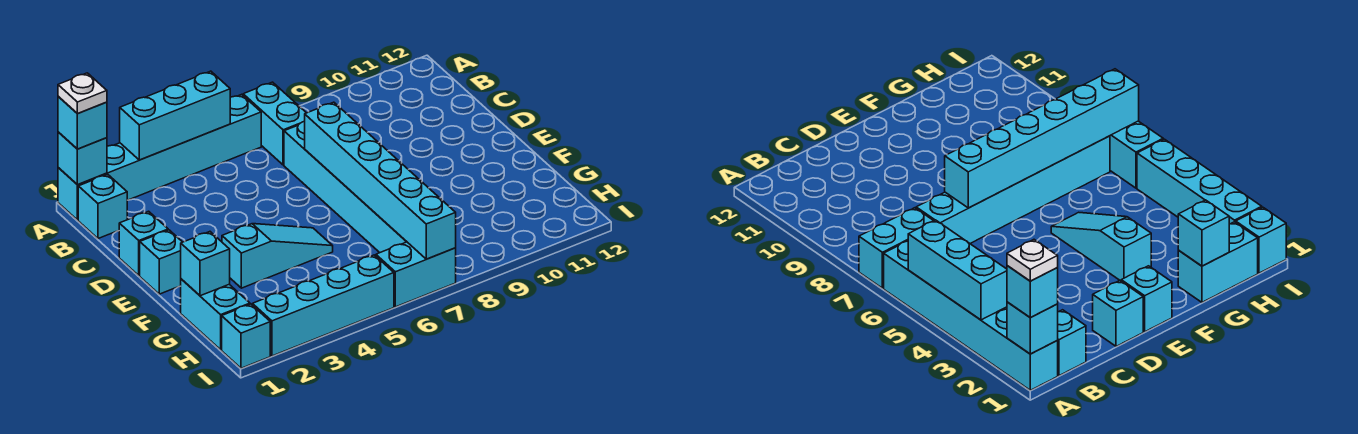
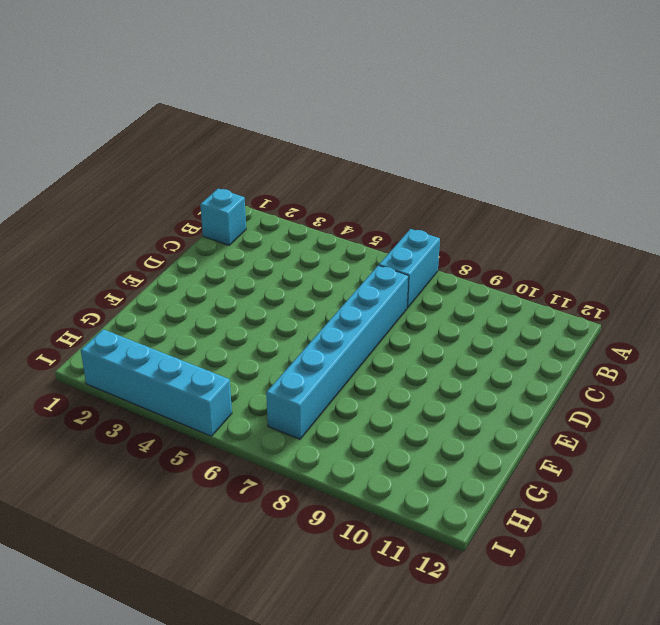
none -> cyan 1x6 brick [58,94,261,220]
none -> cyan 1x1 brick [119,211,168,276]
none -> cyan 1x1 brick [140,230,182,294]

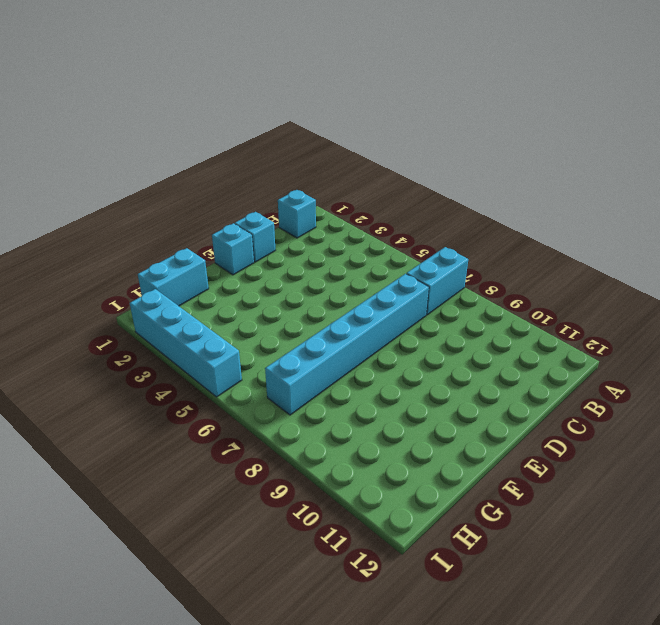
none -> cyan 1x6 brick [58,94,261,220]
none -> cyan 1x3 slope [222,224,333,288]
none -> cyan 1x1 brick [222,304,270,368]

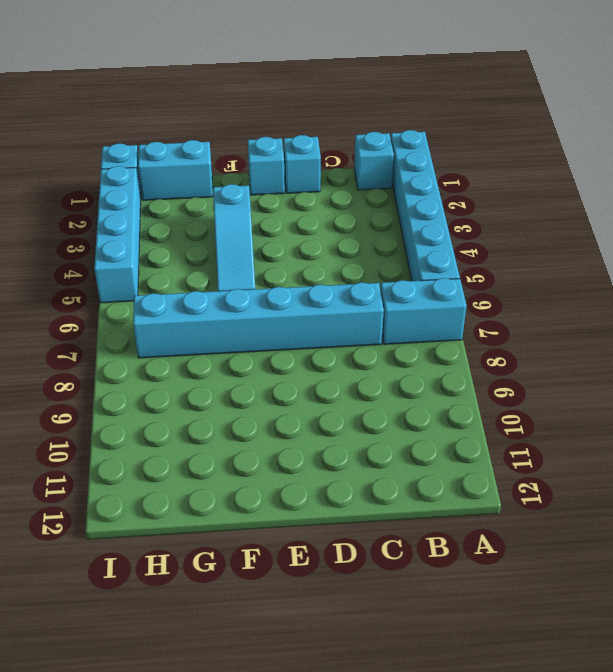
none -> cyan 1x2 brick [376,242,456,307]
none -> cyan 1x1 brick [58,132,107,185]
none -> cyan 1x3 brick [120,71,230,160]

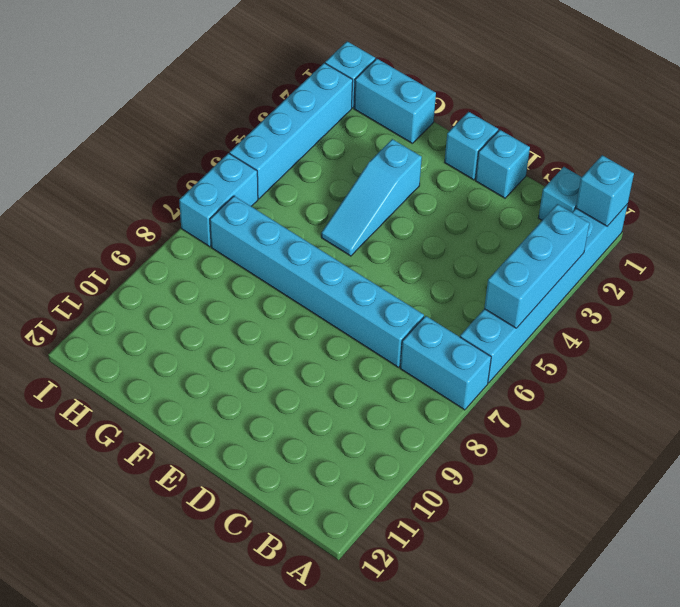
none -> cyan 1x6 brick [304,102,456,259]
none -> cyan 1x1 brick [181,232,230,296]
none -> cyan 1x1 brick [58,96,107,149]

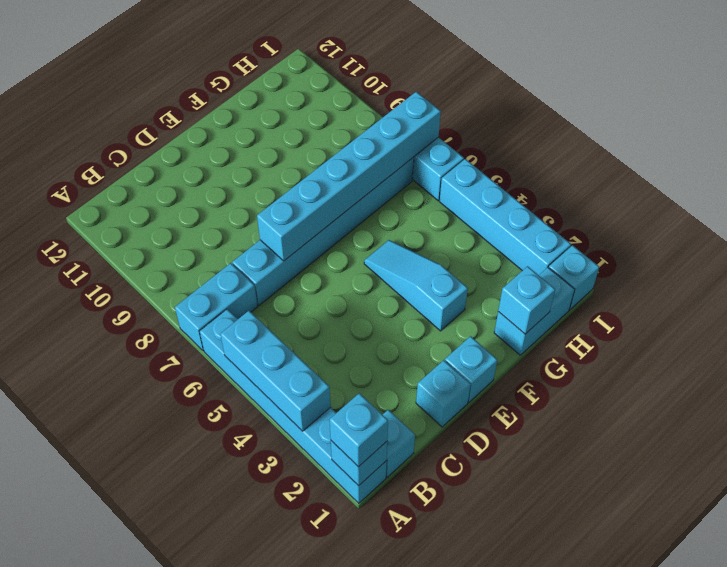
none -> white 1x1 plate [58,73,107,114]

